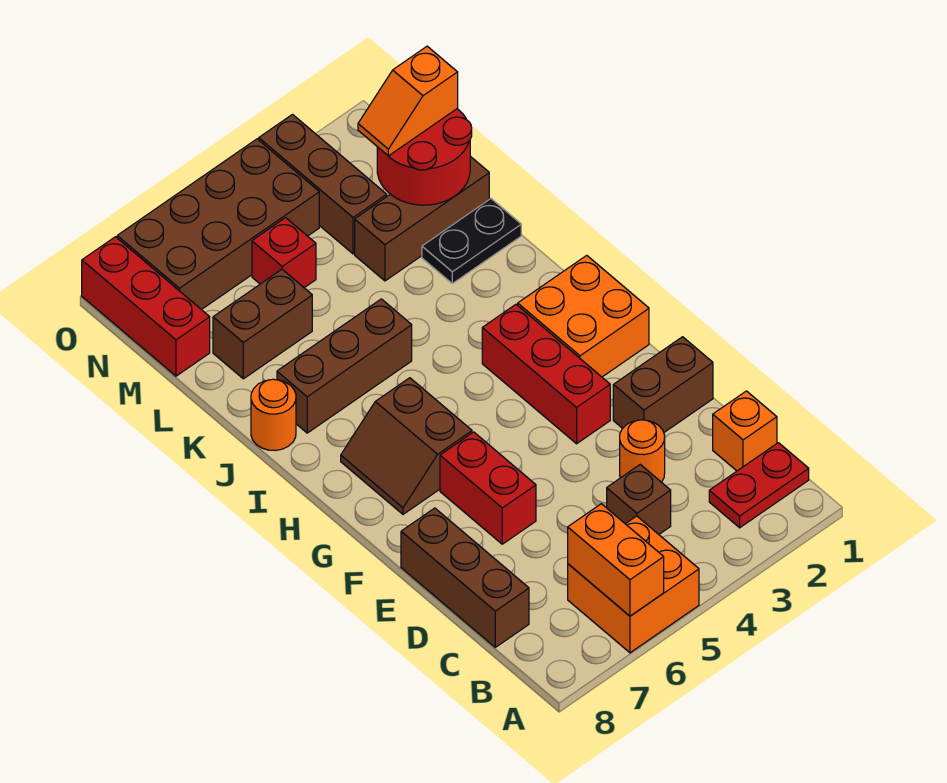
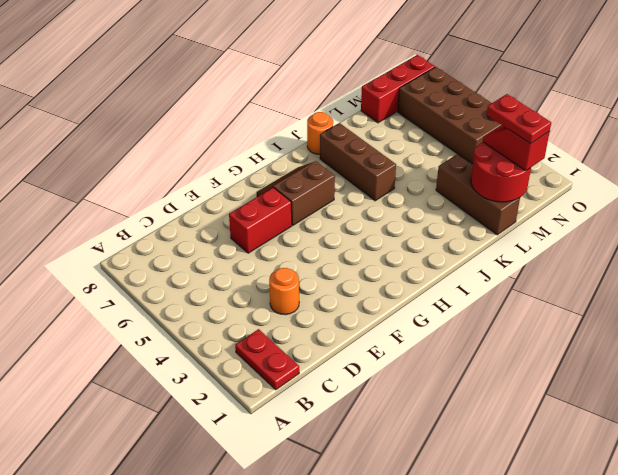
red 1x2 slope [483,125,550,171] -> orange 1x2 slope [358,46,458,156]
red 1x2 plate [487,94,551,144] -> none
none -> orange 2x2 brick [568,516,699,653]
none -> orange 1x1 brick [713,391,777,471]
none -> brown 1x1 brick [607,465,671,534]

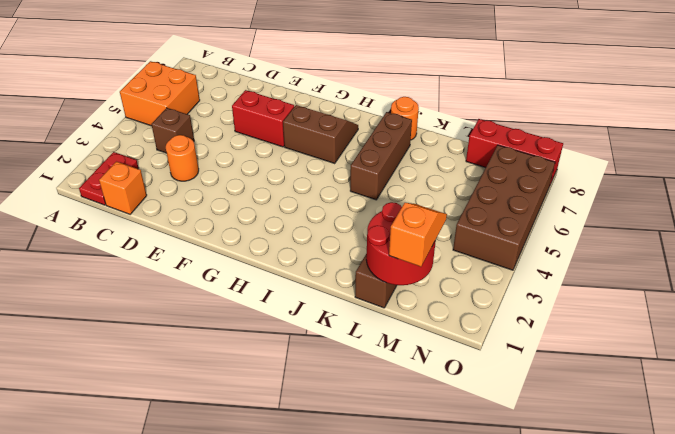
none -> brown 1x3 brick [401,508,529,647]
none -> brown 1x2 brick [613,337,713,432]
none -> red 1x3 brick [482,305,610,444]

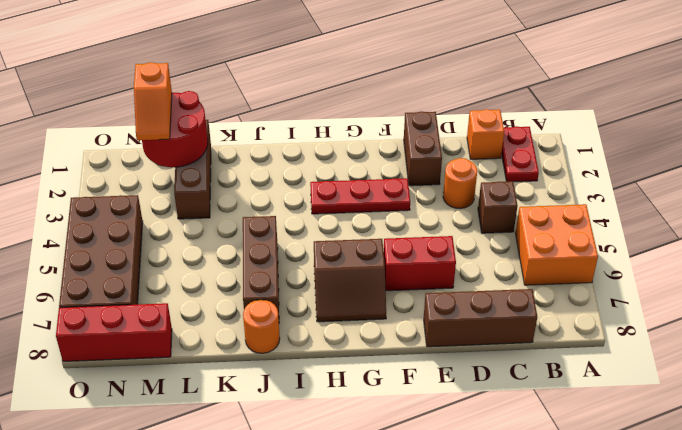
red 1x3 plate [310,178,410,214] -> red 1x3 brick [482,305,610,444]
none -> orange 2x2 brick [518,255,649,377]
none -> black 1x2 plate [422,199,521,283]
none -> brown 1x2 brick [213,269,312,379]

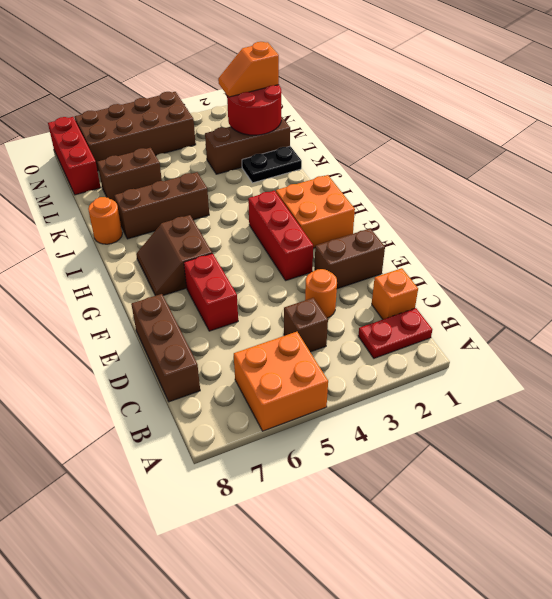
none -> brown 1x3 brick [259,115,387,254]
none -> red 1x1 brick [252,218,316,288]
none -> orange 1x2 brick [568,504,664,616]

